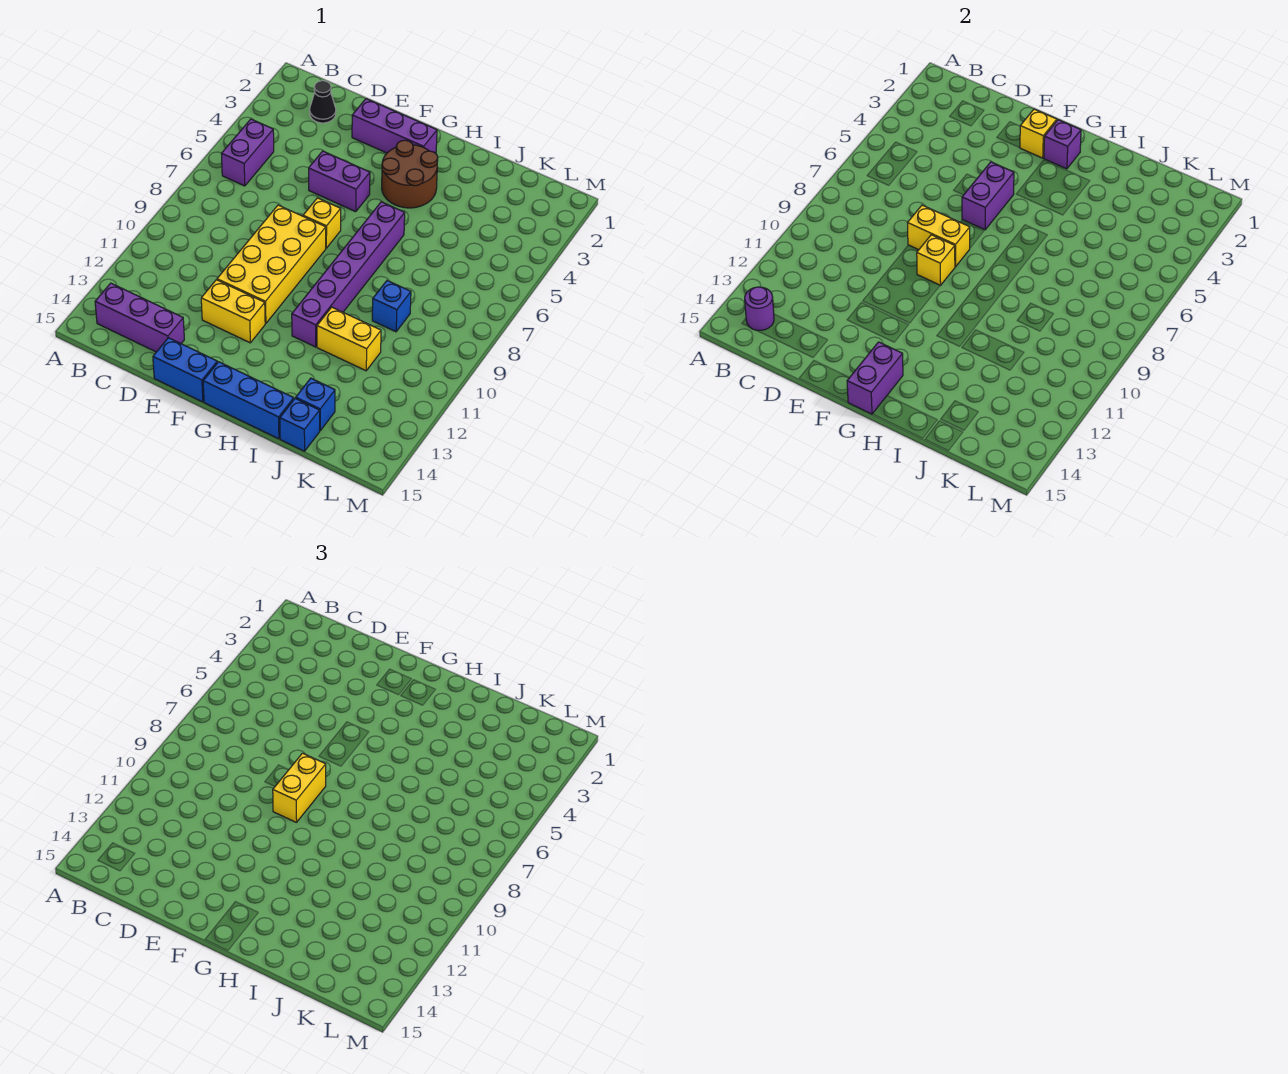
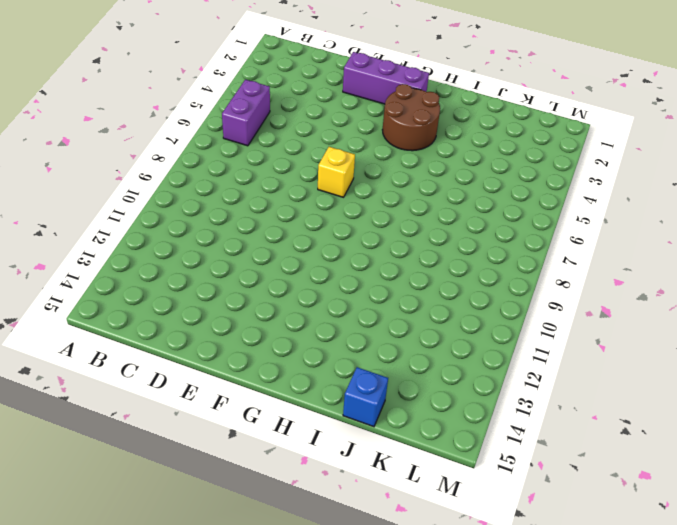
none -> purple 1x3 brick [95,283,184,352]
none -> black 1x1 cone [310,81,336,123]
none -> purple 1x2 brick [309,151,370,212]

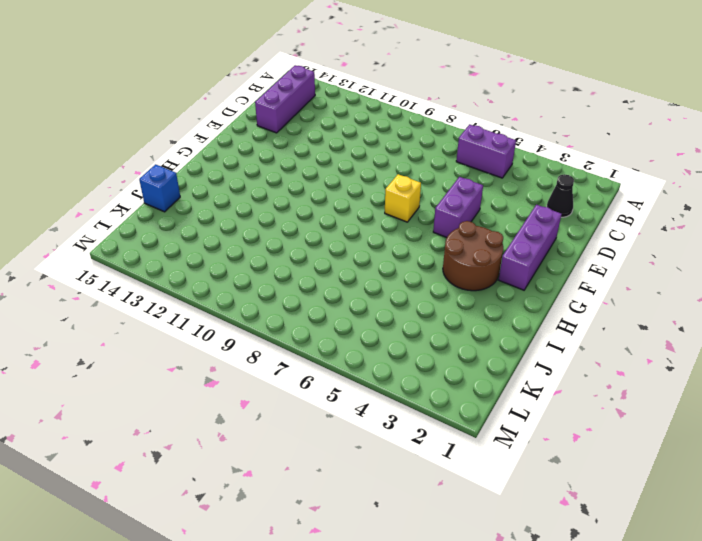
none -> yellow 2x4 brick [217,205,326,323]
none -> yellow 1x2 brick [201,280,265,343]
none -> blue 1x2 brick [153,338,217,402]

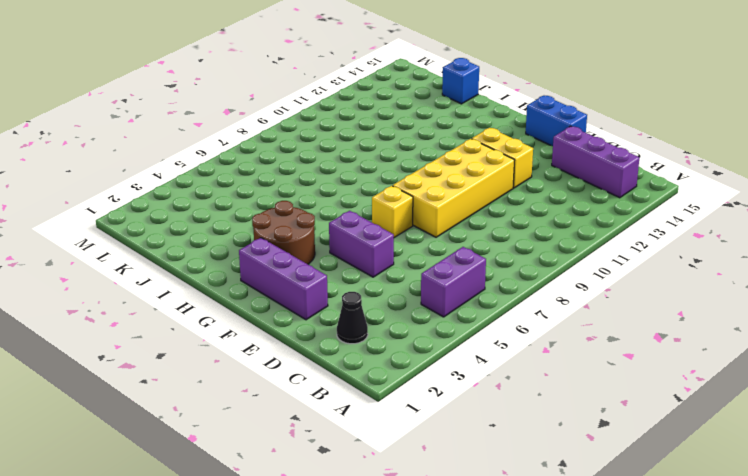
none -> blue 1x3 brick [203,362,294,439]
none -> purple 1x6 brick [292,202,405,347]
none -> yellow 1x2 brick [317,307,381,371]

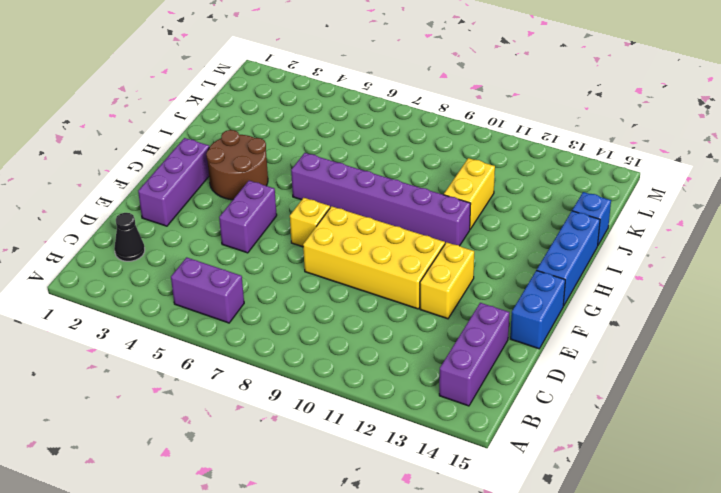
none -> blue 1x1 brick [372,281,411,332]
none -> blue 1x1 brick [296,378,335,431]
none -> purple 1x1 round brick [745,287,774,330]

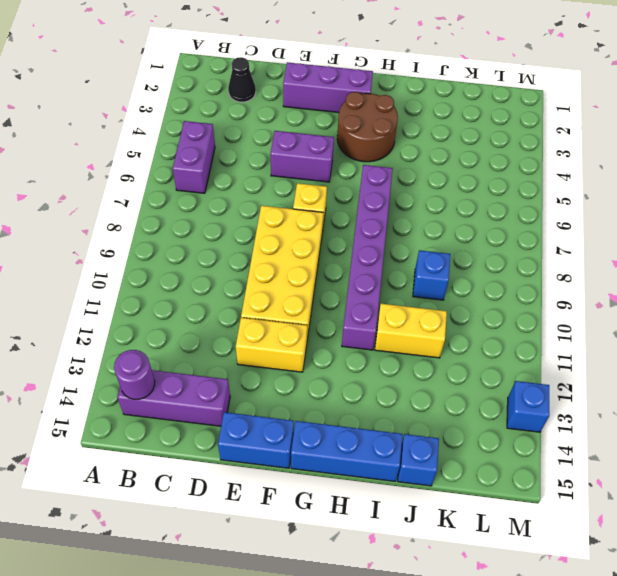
blue 1x1 brick [507,381,549,432] -> blue 1x1 brick moved to [296,378,335,431]
none -> yellow 1x2 brick [908,205,970,267]
none -> yellow 1x1 brick [1020,109,1057,158]
none -> purple 1x2 brick [962,162,1014,230]

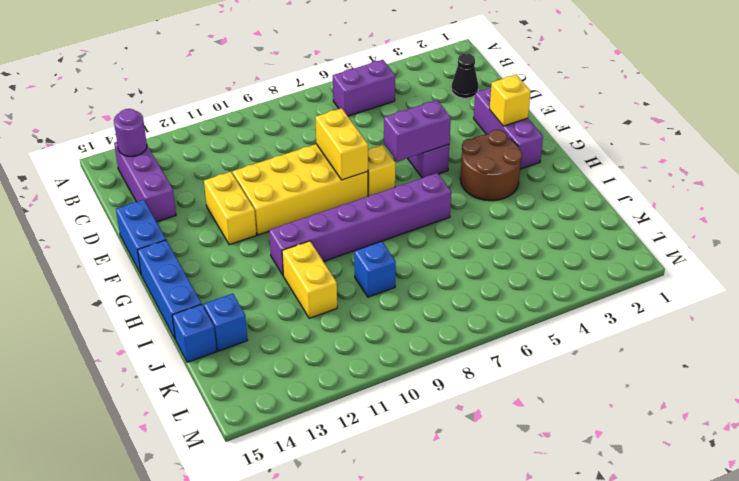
none -> yellow 1x1 brick [917,235,955,285]
none -> purple 1x1 brick [1044,120,1081,169]
none -> purple 1x2 brick [847,342,903,414]

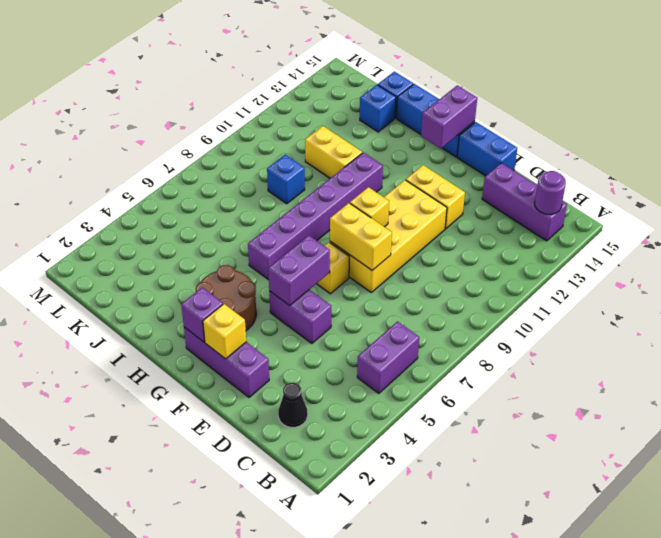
none -> yellow 1x2 brick [273,753,326,822]

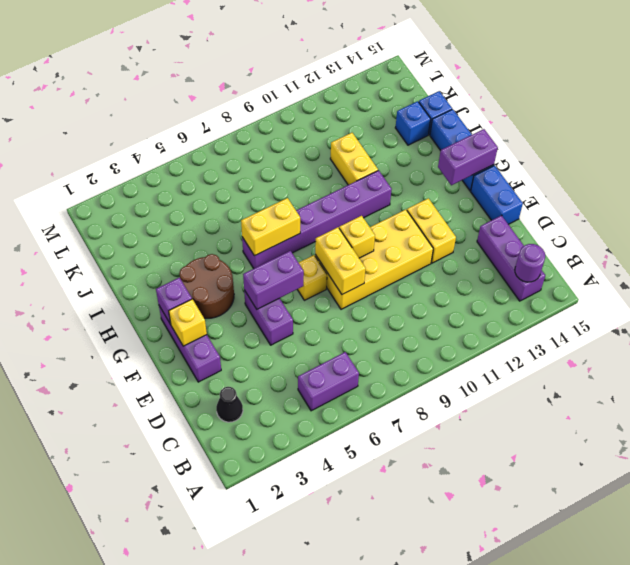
yellow 1x2 brick [241,198,300,256] -> yellow 1x2 brick moved to [273,753,326,822]
none -> blue 1x1 brick [372,281,411,332]

